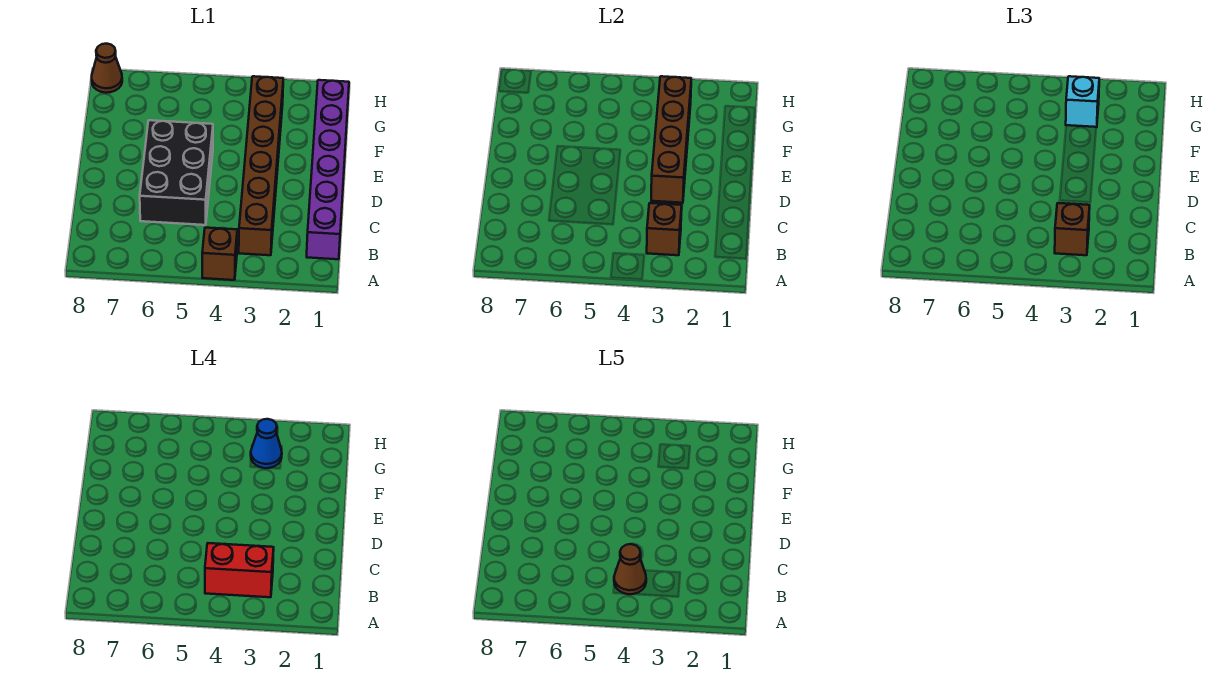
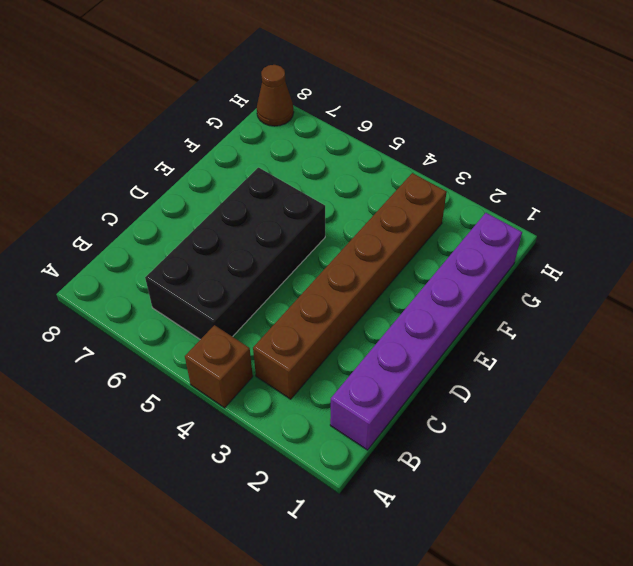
black 2x4 brick [145,168,325,340] -> black 2x3 brick [140,120,213,225]
none -> brown 1x1 brick [647,203,682,255]
none -> brown 1x4 brick [651,76,691,203]
none -> brown 1x1 brick [1055,203,1090,255]

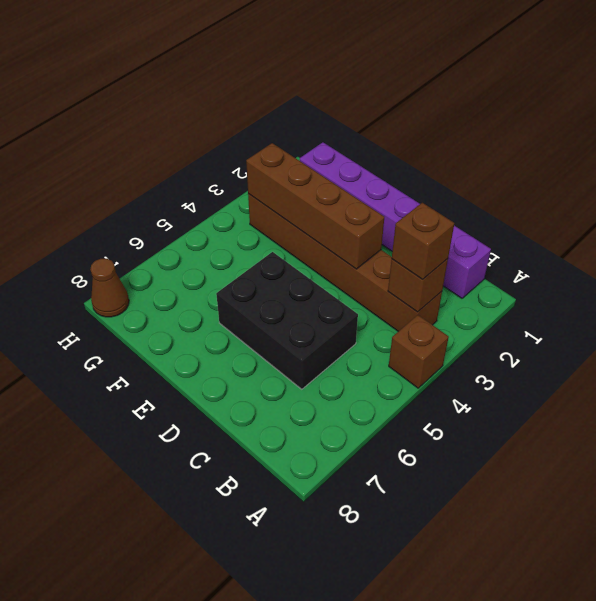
none -> cyan 1x1 brick [1066,76,1099,127]
none -> red 1x2 brick [205,543,274,597]
none -> blue 1x1 cone [251,419,282,468]

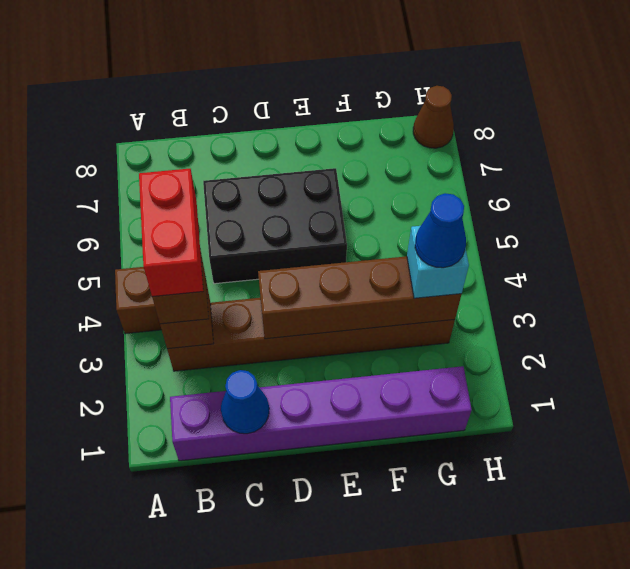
blue 1x1 cone [221,370,269,434] -> none
none -> brown 1x1 cone [614,544,646,594]

